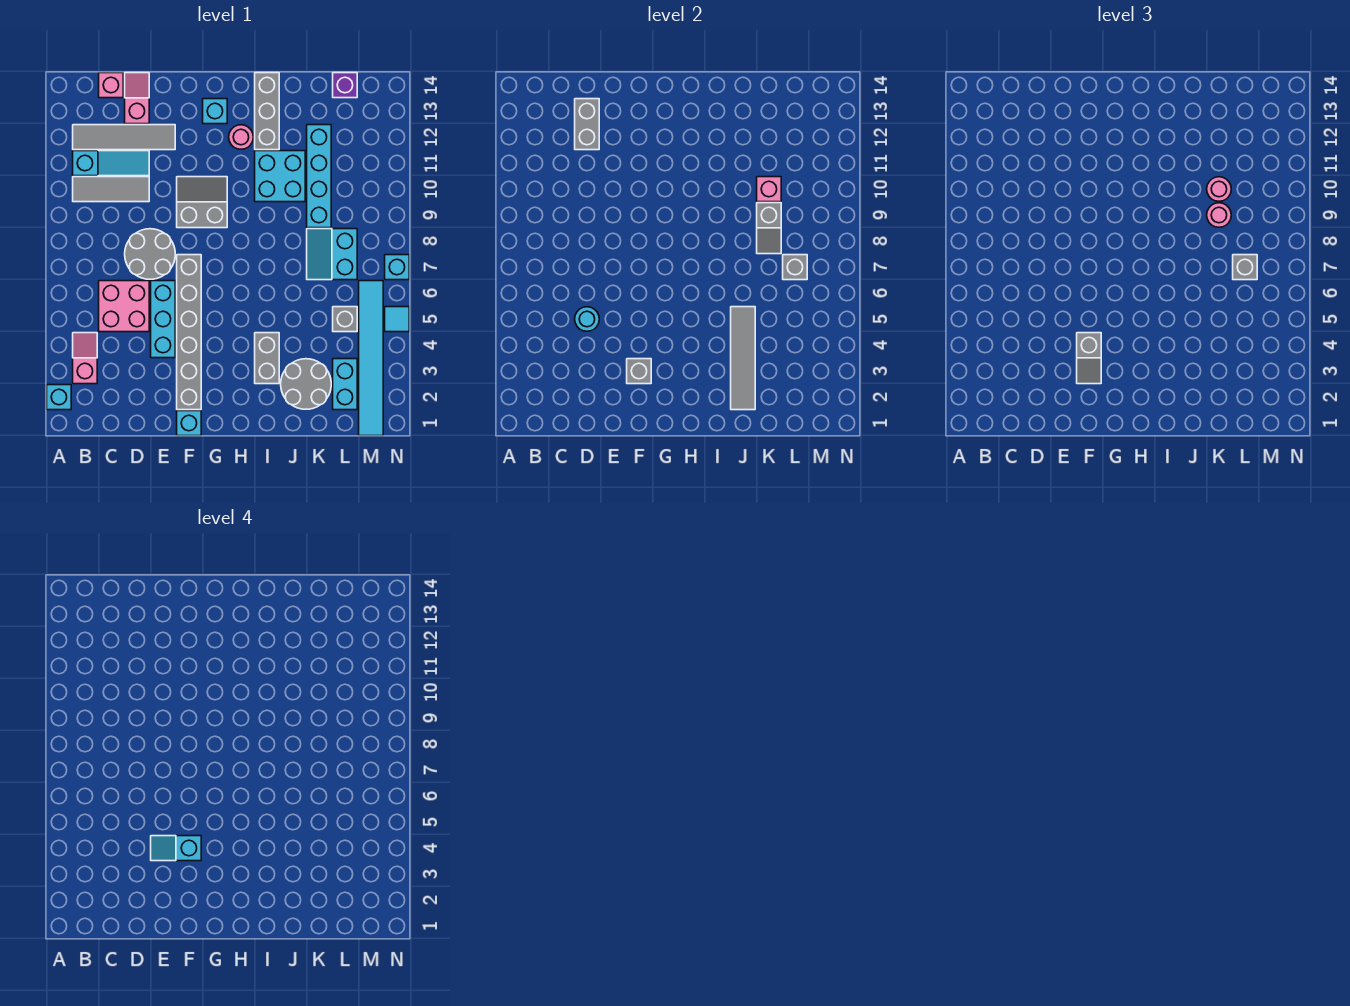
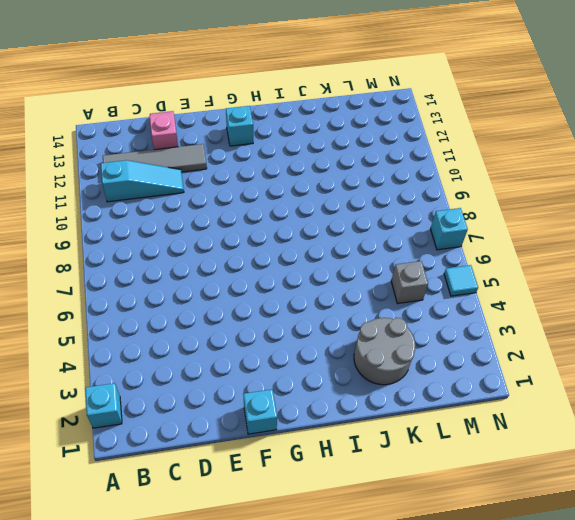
none -> pink 1x2 slope [73,333,97,384]
none -> grey 1x3 tile [73,177,149,202]
none -> pink 2x2 brick [99,281,149,332]
none -> pink 1x1 brick [99,73,123,98]

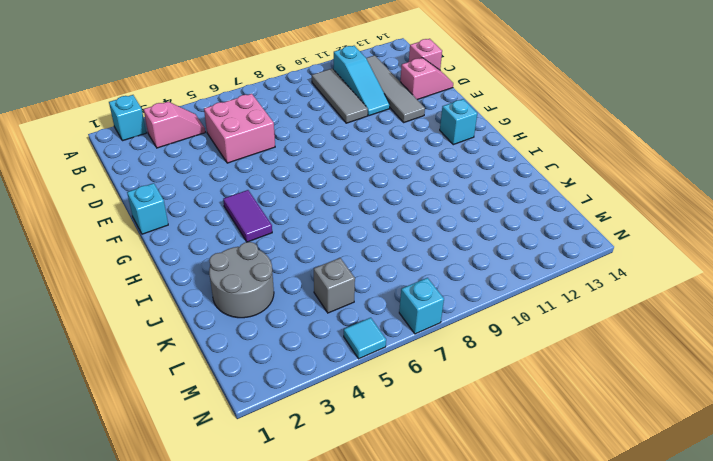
purple 1x2 tile [223,190,272,242] -> none
none -> grey 2x2 round brick [125,229,175,279]
none -> cyan 1x3 brick [151,281,175,358]
none -> grey 1x6 brick [177,255,201,410]
none -> grey 2x2 slope [177,177,227,228]

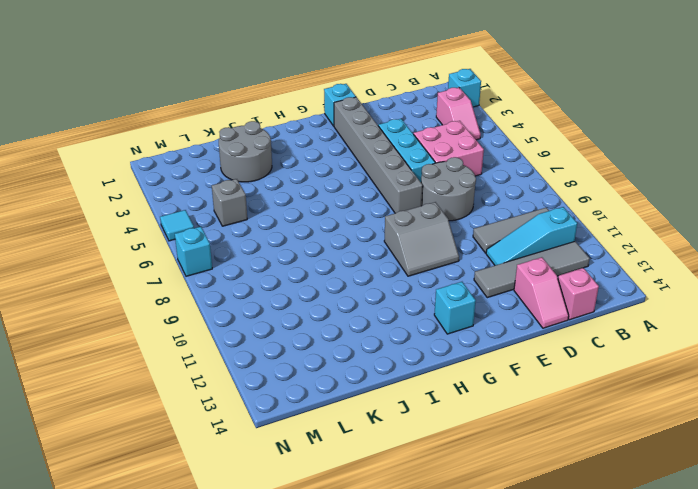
none -> pink 1x1 round brick [229,125,253,149]
none -> grey 1x2 brick [255,333,279,384]
none -> cyan 2x2 brick [255,151,305,202]
none -> grey 1x3 brick [255,73,279,150]

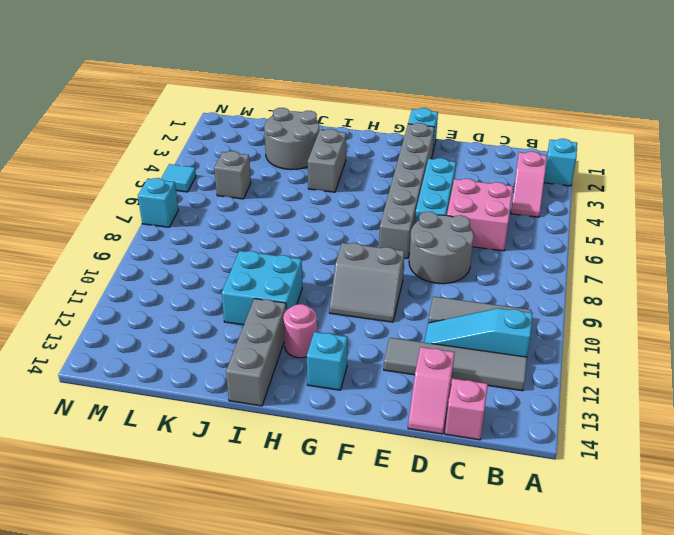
none -> cyan 2x2 slope [307,229,357,280]
none -> cyan 1x4 brick [307,125,331,228]
none -> cyan 1x2 brick [333,359,357,410]
none -> purple 1x1 brick [333,73,357,98]

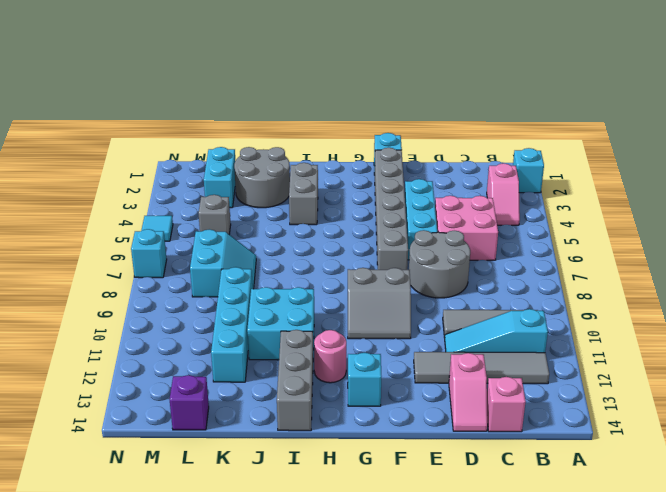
none -> cyan 1x6 tile [359,281,383,436]
none -> cyan 1x1 round brick [575,307,599,331]
none -> grey 1x2 brick [575,99,599,150]
none -> grey 1x1 brick [627,359,651,384]

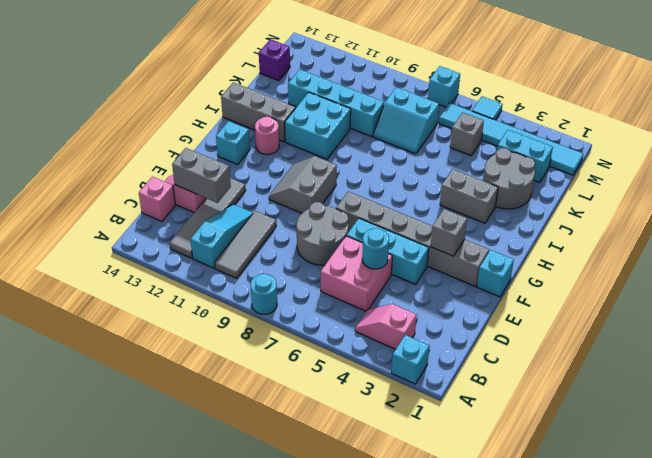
cyan 1x1 round brick [250,274,277,314] -> none
none -> grey 1x4 tile [731,307,755,410]
none -> grey 1x2 slope [757,203,781,254]
none -> pink 1x1 brick [757,177,781,202]
none -> grey 1x1 brick [783,255,807,280]

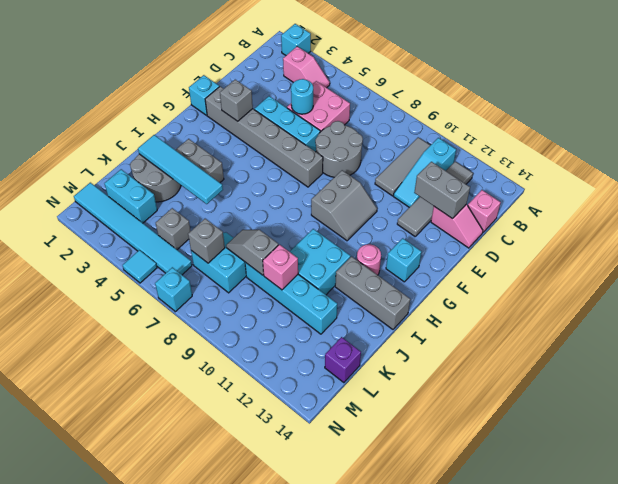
cyan 1x4 tile [138,135,223,204] -> grey 1x4 tile [731,307,755,410]
none -> grey 1x2 slope [1077,333,1101,384]
none -> pink 1x1 round brick [1207,203,1231,227]
none -> pink 1x1 round brick [1207,177,1231,201]
none -> grey 1x1 brick [1233,255,1257,280]

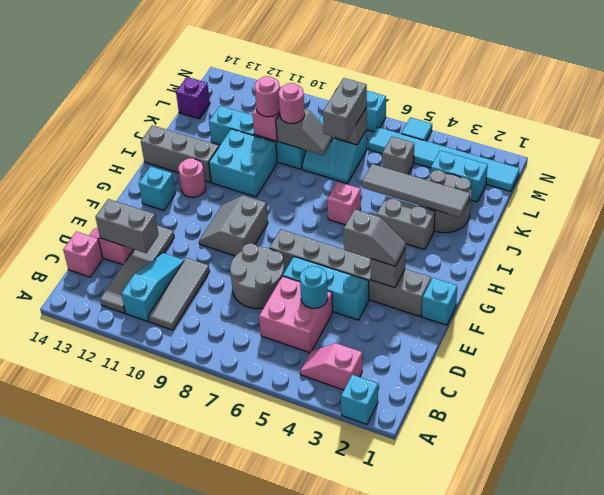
pink 1x1 brick [327,182,361,225] -> none
grey 1x2 brick [323,78,367,140] -> grey 1x1 brick [1233,255,1257,280]
none -> cyan 1x2 slope [151,836,201,861]

